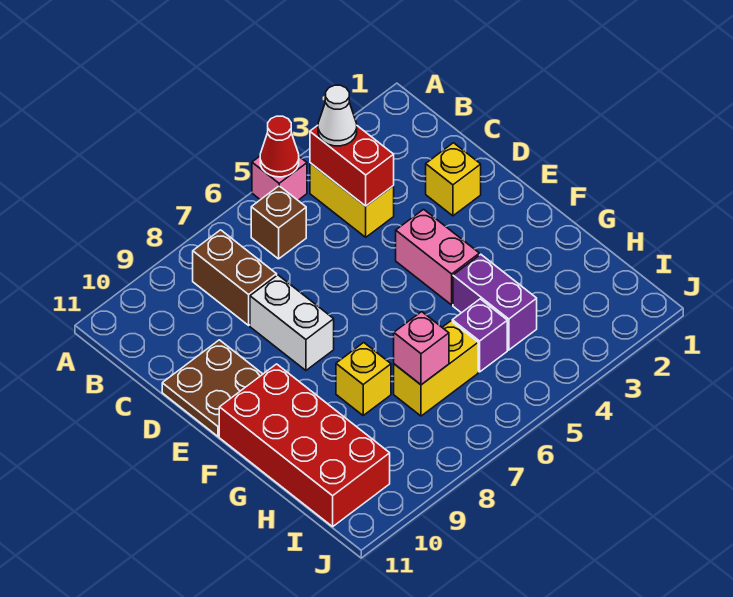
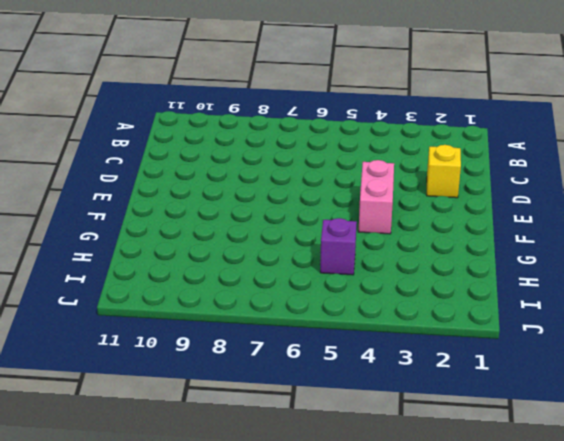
none -> pink 1x1 brick [252,156,307,200]
none -> yellow 1x2 brick [310,163,394,237]
none -> brown 1x1 brick [251,186,306,259]

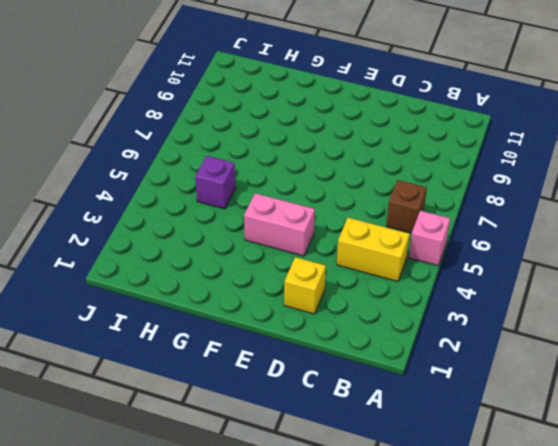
none -> brown 1x2 brick [193,230,277,325]
none -> white 1x2 brick [250,275,334,370]
none -> brown 2x2 plate [162,340,263,437]

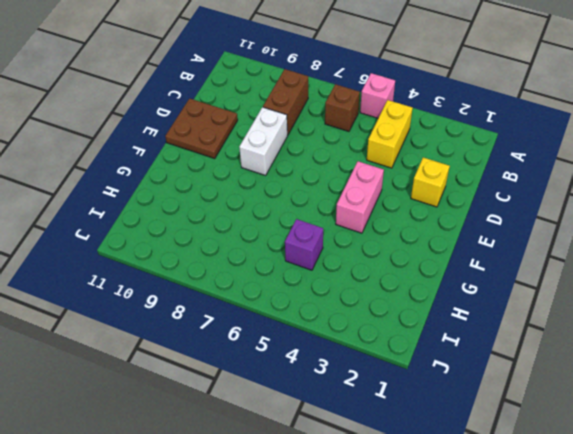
none -> red 2x4 brick [219,364,390,527]
none -> purple 1x2 brick [453,254,537,350]
none -> yellow 1x1 brick [336,343,391,415]

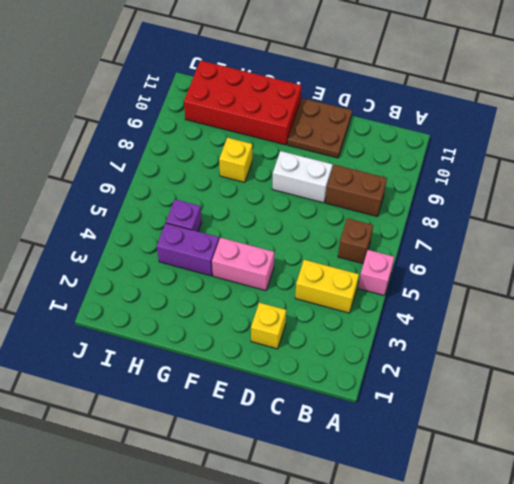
none -> yellow 1x2 brick [394,321,478,416]
none -> red 1x1 cone [260,116,299,177]
none -> red 1x2 brick [310,125,394,206]

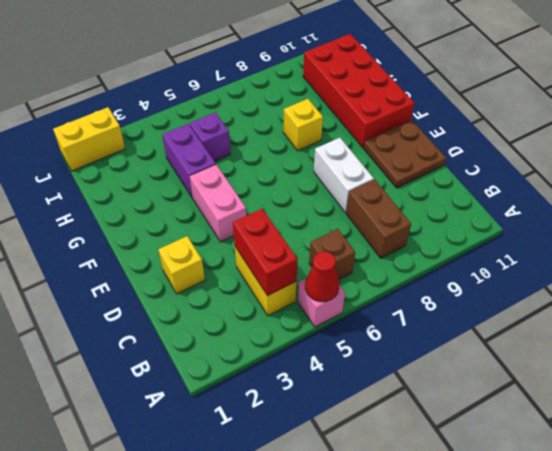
yellow 1x2 brick [53,107,125,171] -> yellow 1x2 brick moved to [394,321,478,416]
none -> pink 1x1 brick [394,312,449,385]
none -> white 1x1 cone [318,85,357,146]

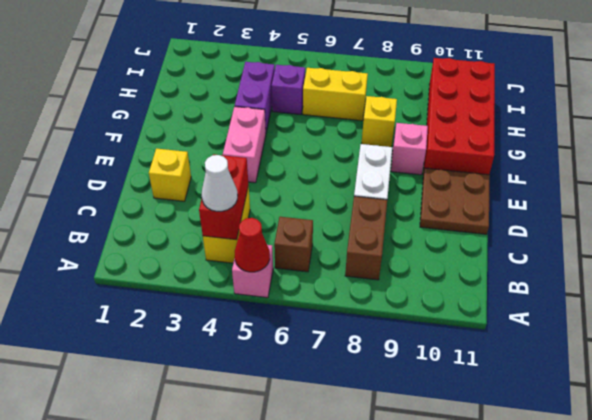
pink 1x1 brick [391,123,428,175] -> pink 1x1 brick moved to [394,312,449,385]

